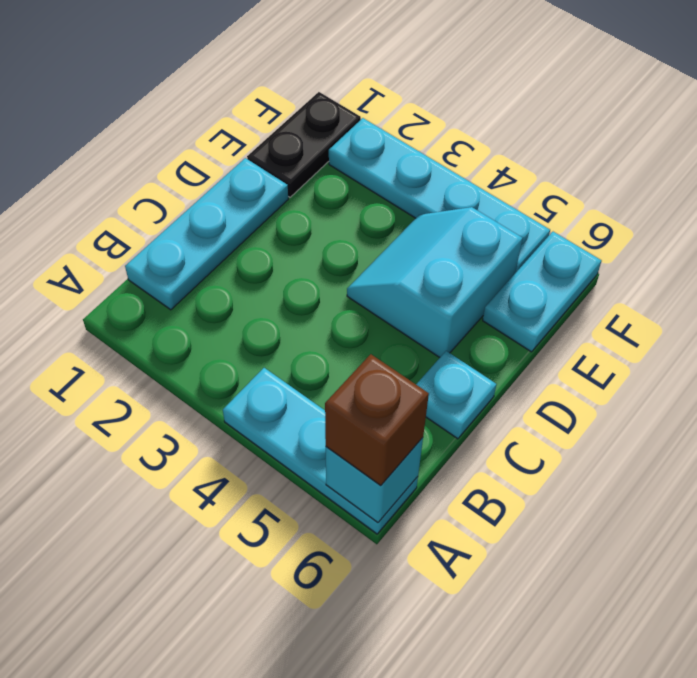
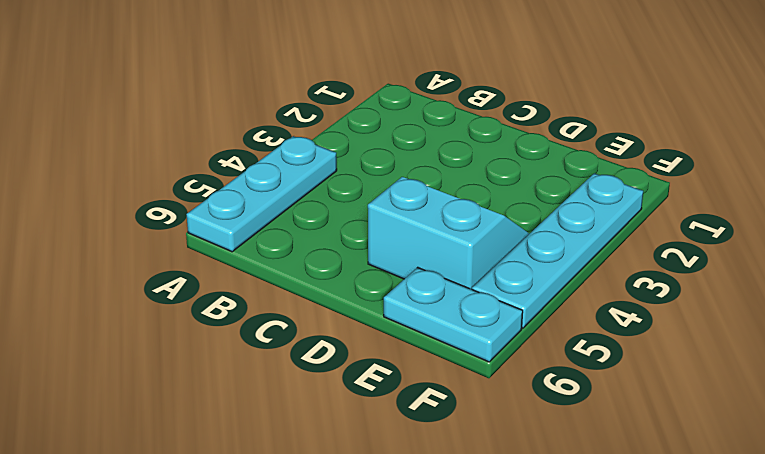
none -> cyan 1x3 plate [125,158,288,310]
none -> cyan 1x1 plate [416,351,496,439]

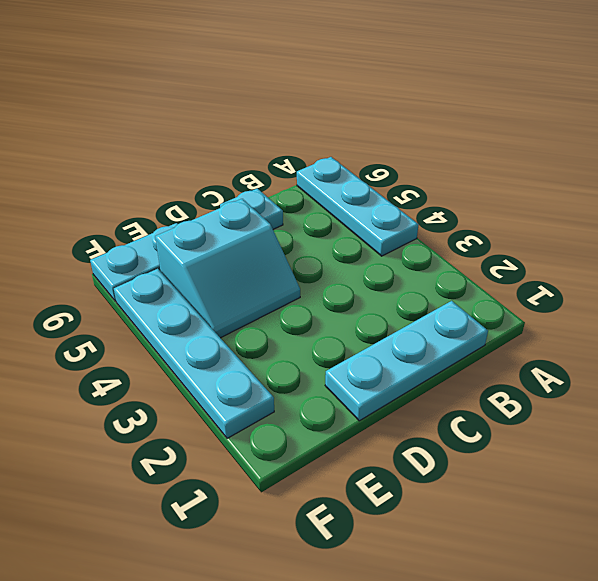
none -> black 1x2 plate [247,92,361,197]
none -> cyan 1x1 brick [326,438,423,523]

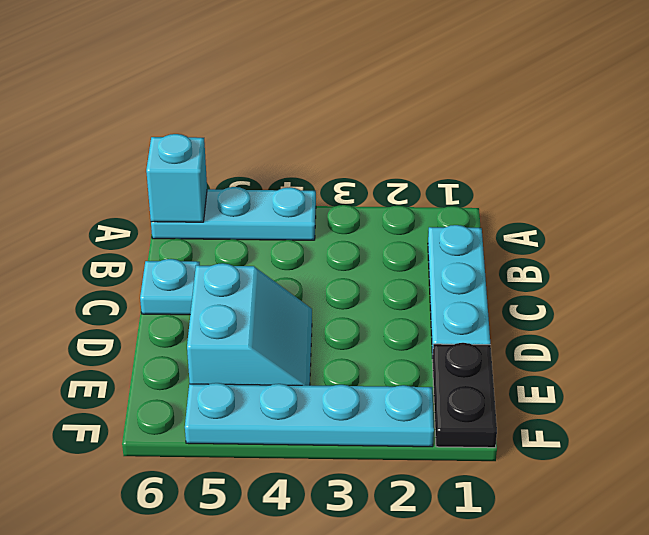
none -> cyan 1x2 plate [483,232,602,352]
none -> brown 1x1 brick [325,354,429,486]

